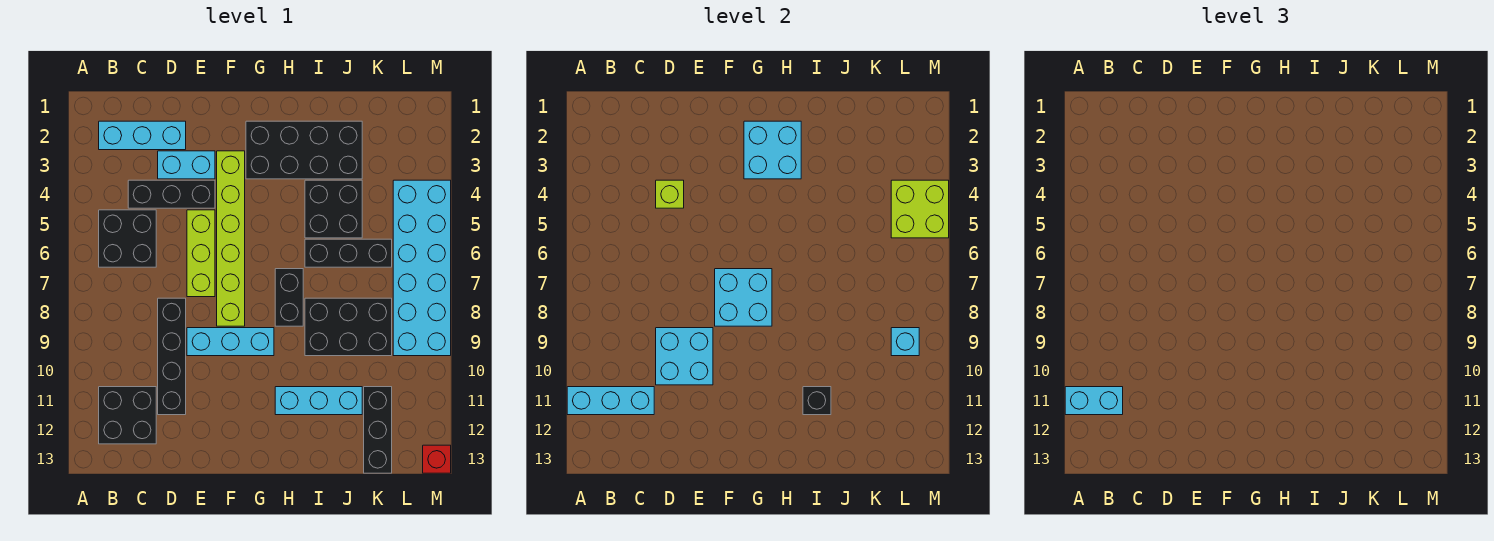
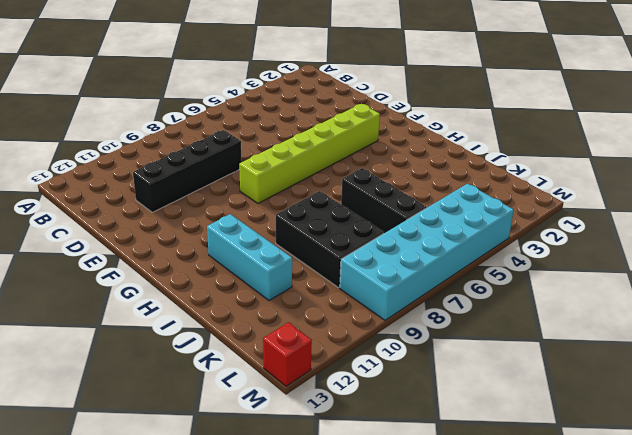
none -> cyan 1x3 brick [99,121,186,150]
none -> black 2x2 brick [99,210,156,267]
none -> black 2x2 brick [99,387,156,444]

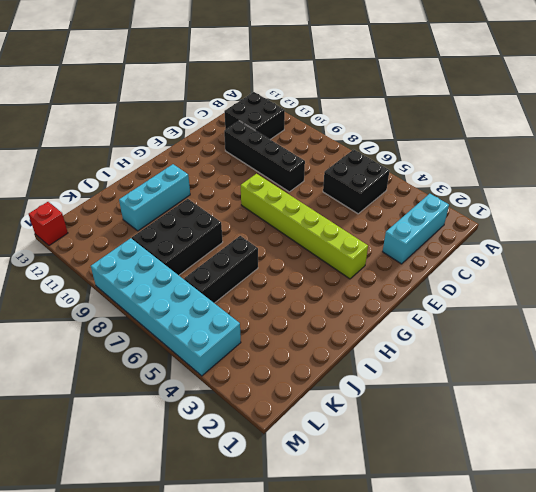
none -> black 1x3 brick [128,180,215,208]
none -> cyan 1x2 brick [158,151,215,179]
none -> lime 1x3 brick [187,210,215,297]

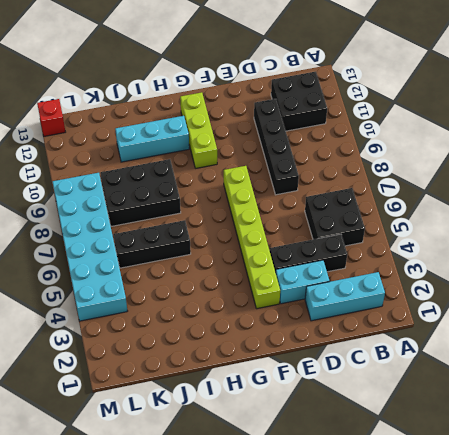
lime 1x3 brick [180,92,217,168] -> lime 1x3 brick moved to [187,210,215,297]
none -> cyan 1x3 brick [187,328,274,356]
none -> black 2x4 brick [246,121,362,179]
none -> black 1x2 brick [275,269,303,326]

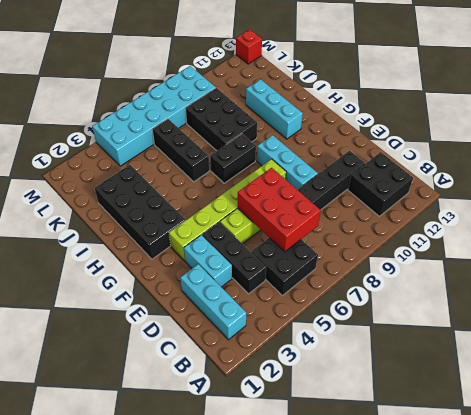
red 2x3 brick [238,168,321,252] -> none
none -> black 2x2 brick [305,180,362,238]
none -> black 1x3 brick [364,387,392,473]
none -> cyan 1x3 brick [567,387,654,415]

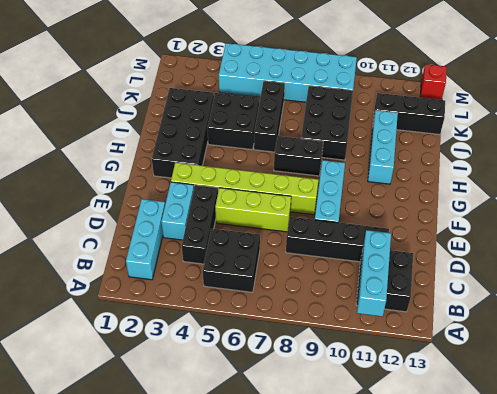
none -> lime 1x1 brick [656,180,684,208]
none -> cyan 2x2 brick [656,328,713,385]
none -> cyan 2x2 brick [715,269,772,326]

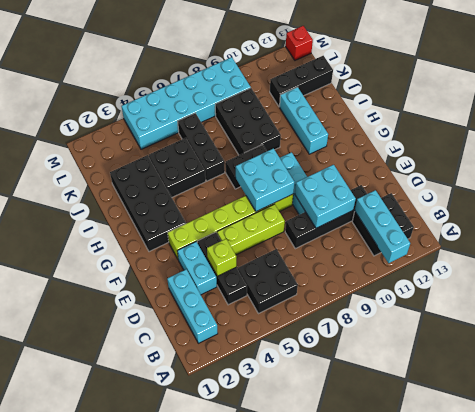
none -> cyan 2x2 brick [744,121,801,179]
none -> black 1x1 brick [803,387,831,415]
none -> lime 2x2 brick [891,180,949,238]

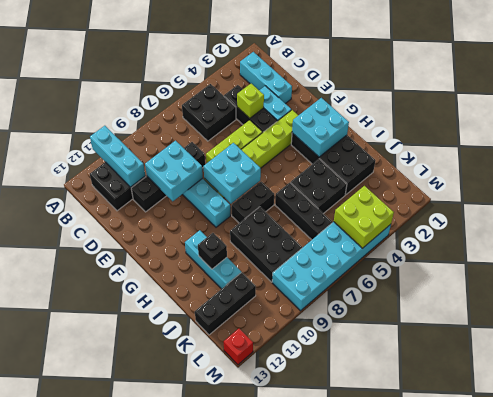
none -> cyan 1x1 brick [891,328,919,356]
none -> cyan 1x2 brick [1065,387,1123,415]

